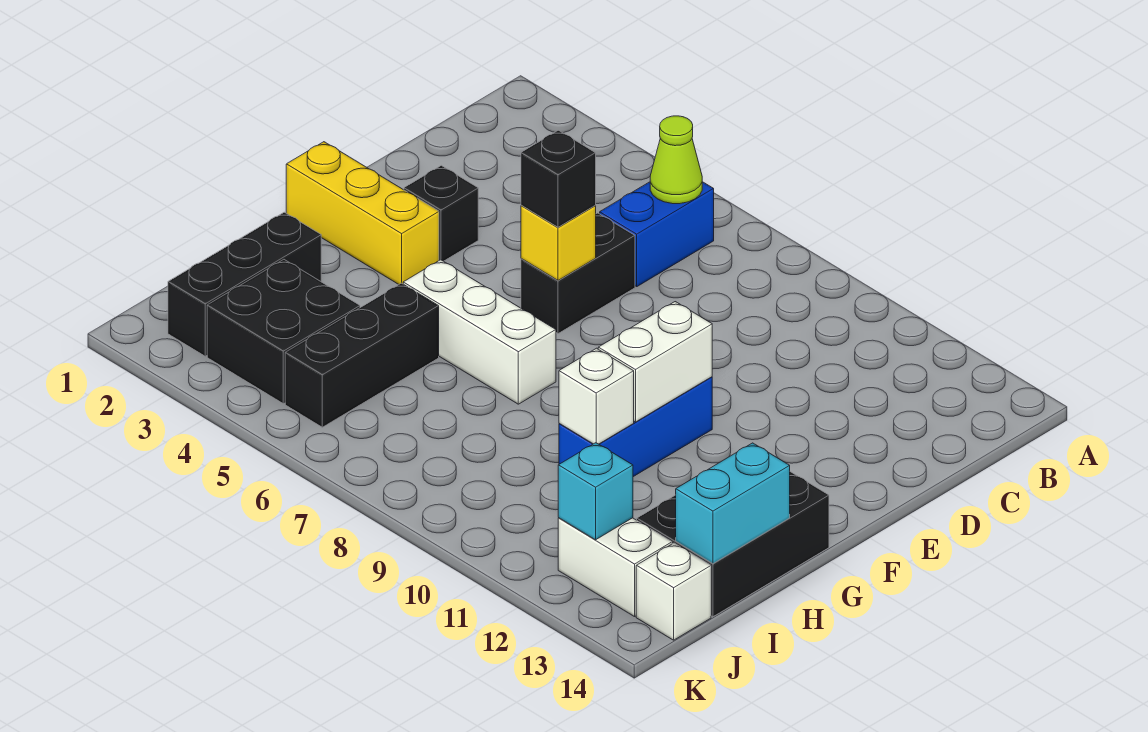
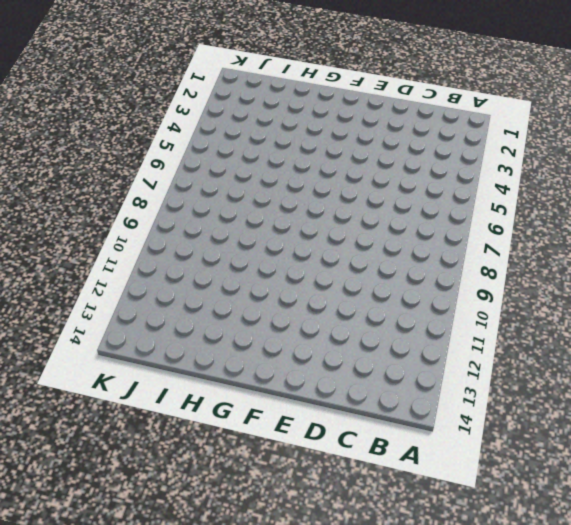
none -> blue 1x2 brick [600,182,714,287]
none -> black 1x2 brick [521,213,635,334]
none -> black 1x1 brick [404,165,478,261]

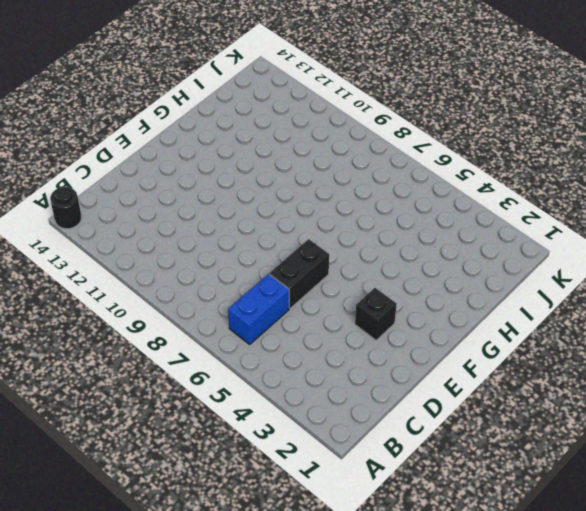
black 1x1 round brick [50,187,81,229] -> none
none -> yellow 1x3 brick [286,142,439,285]
none -> blue 1x3 brick [559,377,712,477]
none -> white 1x3 brick [403,260,556,404]

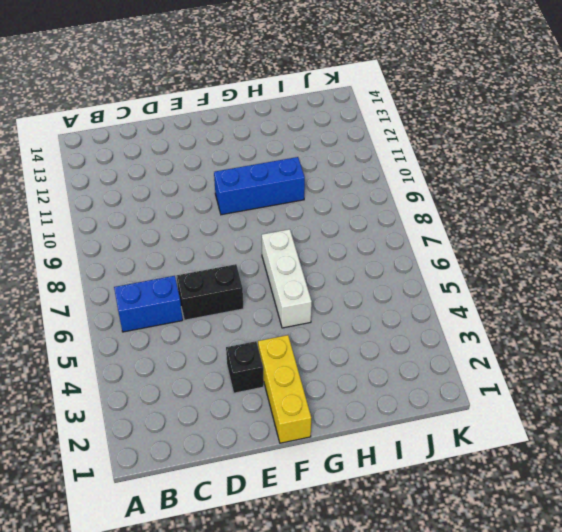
none -> black 2x3 brick [637,472,829,617]
none -> black 1x3 brick [168,212,321,356]
none -> black 1x3 brick [285,283,439,427]

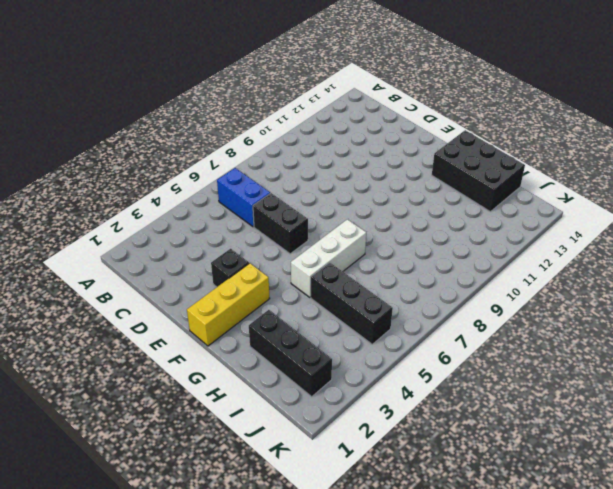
none -> blue 1x3 brick [559,377,712,477]
none -> black 2x2 brick [207,260,360,404]
none -> white 1x2 brick [558,518,672,617]

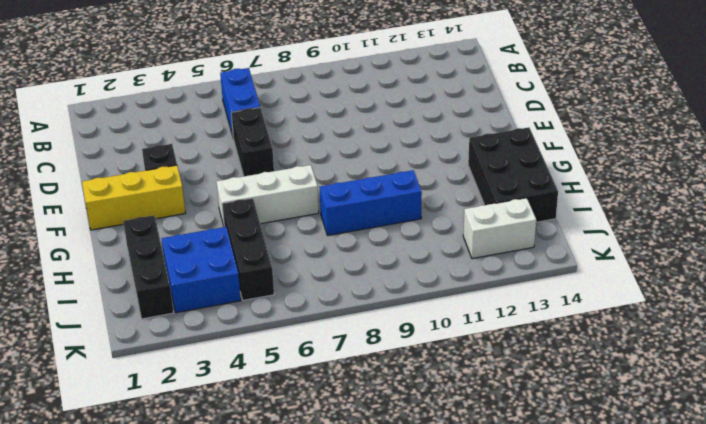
blue 1x3 brick [320,170,422,235] -> blue 1x3 brick turned to [559,377,712,477]
blue 2x2 brick [161,227,241,313] -> black 2x2 brick [207,260,360,404]
none -> white 1x1 brick [636,543,711,640]
none -> lime 1x1 cone [650,116,702,204]
none -> yellow 1x1 brick [521,205,596,280]

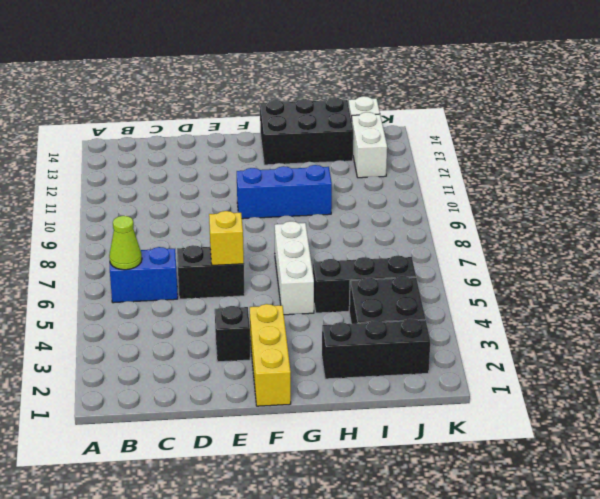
none -> white 1x2 brick [598,302,712,422]
none -> white 1x1 brick [559,348,634,444]
none -> cyan 1x2 brick [676,443,790,564]

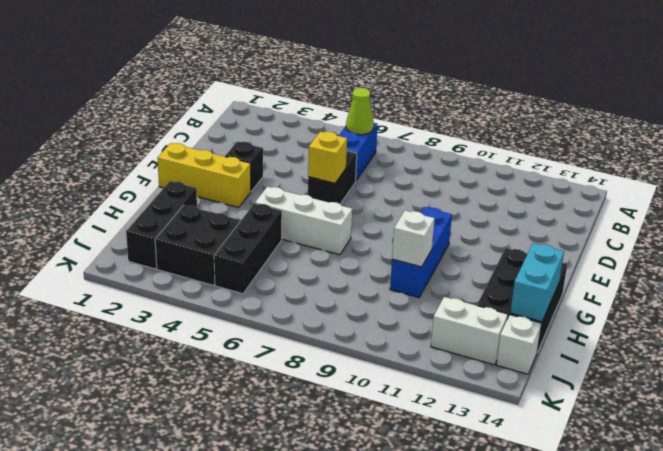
none -> white 1x2 brick [598,302,712,422]
none -> cyan 1x1 brick [558,443,633,540]
none -> black 1x1 brick [521,130,596,227]

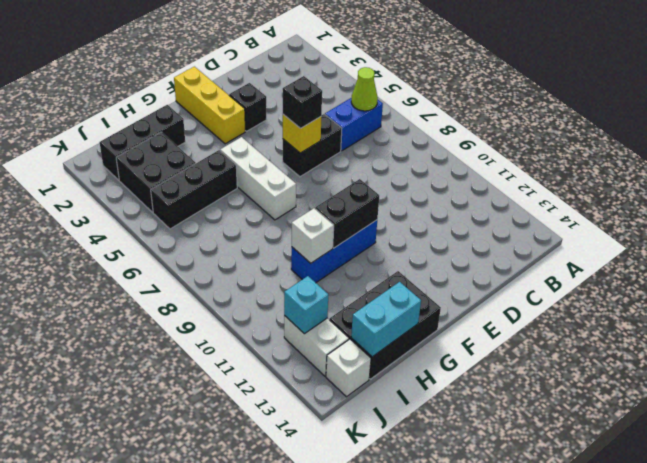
black 1x2 brick [315,179,379,248] -> white 1x2 brick [598,302,712,422]

